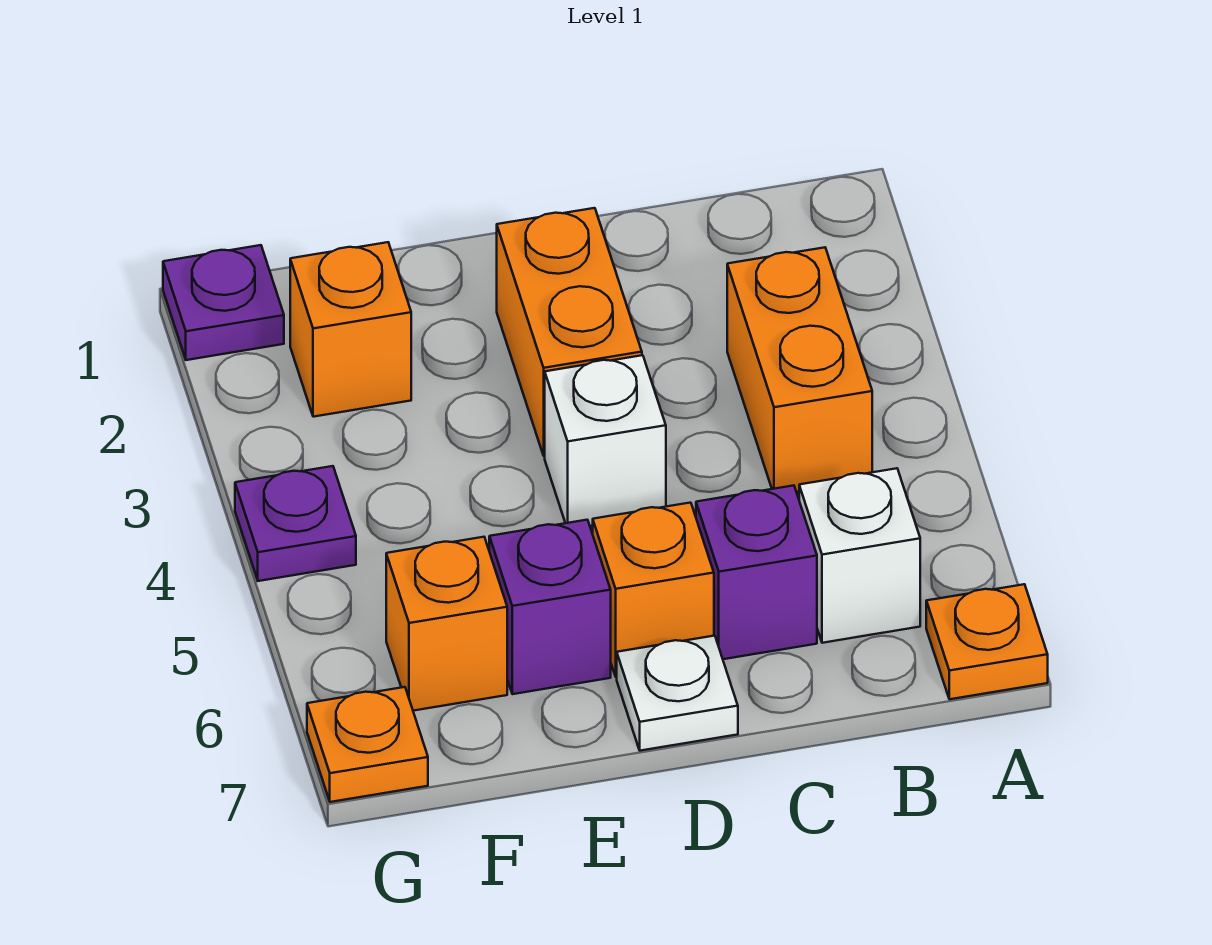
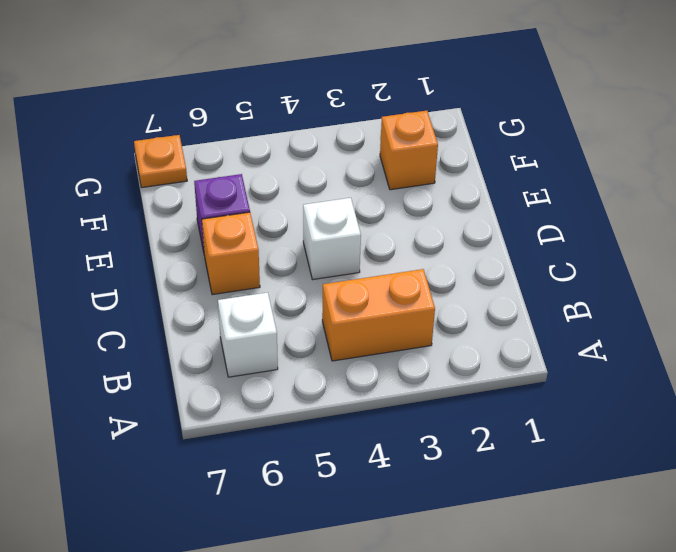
none -> orange 1x1 plate [926,584,1048,699]
none -> purple 1x1 brick [696,485,817,659]
none -> orange 1x2 brick [497,208,642,456]

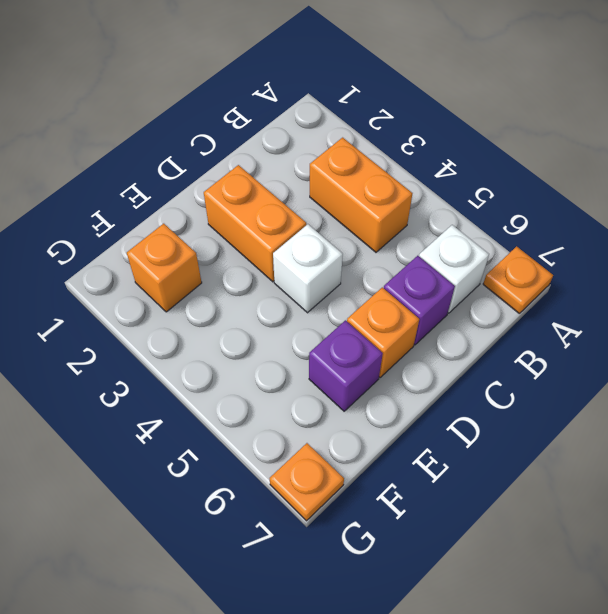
none -> white 1x1 plate [617,636,738,751]
none -> orange 1x1 brick [386,537,507,711]
none -> purple 1x1 plate [163,245,284,360]

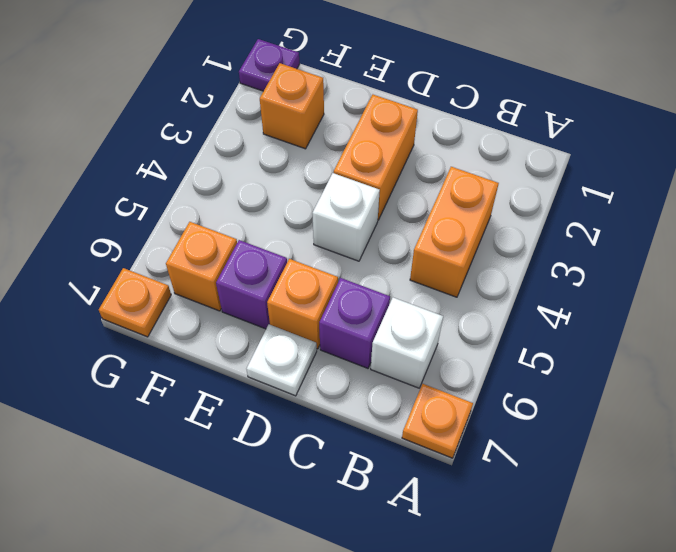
none -> purple 1x1 plate [235,466,356,581]

